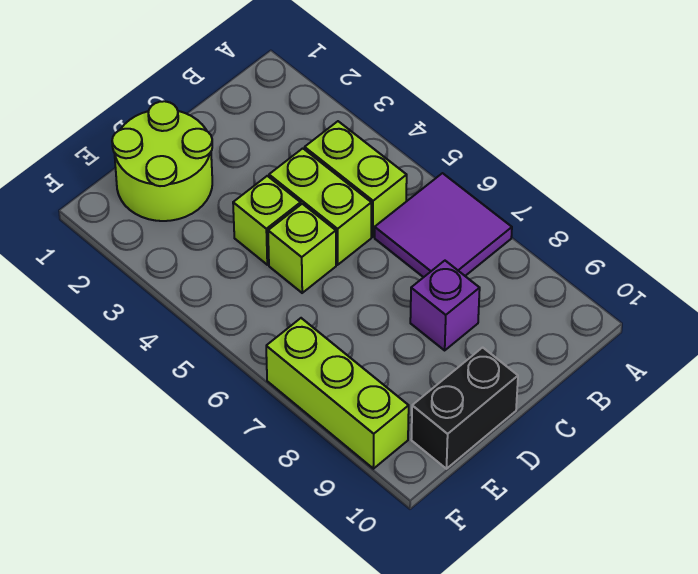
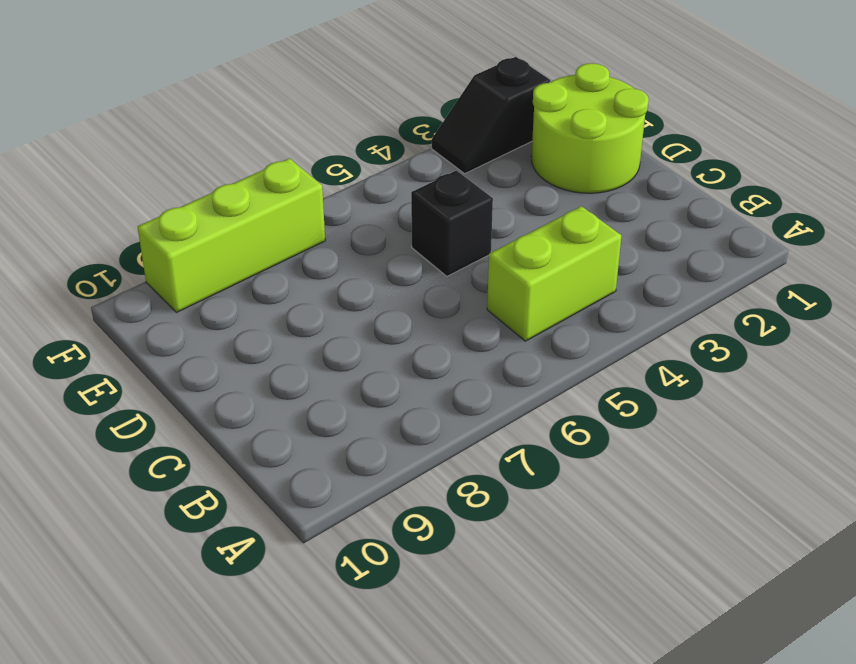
black 1x1 brick [411,171,493,276] -> lime 1x1 brick [268,204,336,293]
black 1x2 slope [432,57,550,174] -> none
none -> purple 2x2 tile [375,173,512,277]
none -> lime 1x2 brick [269,148,371,265]

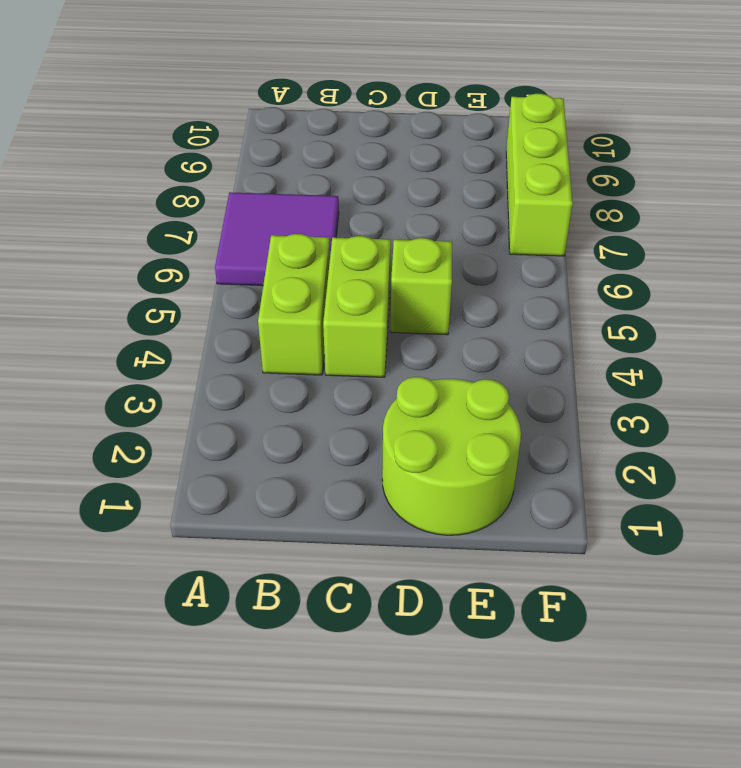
none -> purple 1x1 brick [410,261,480,350]
none -> lime 1x1 brick [233,176,301,265]

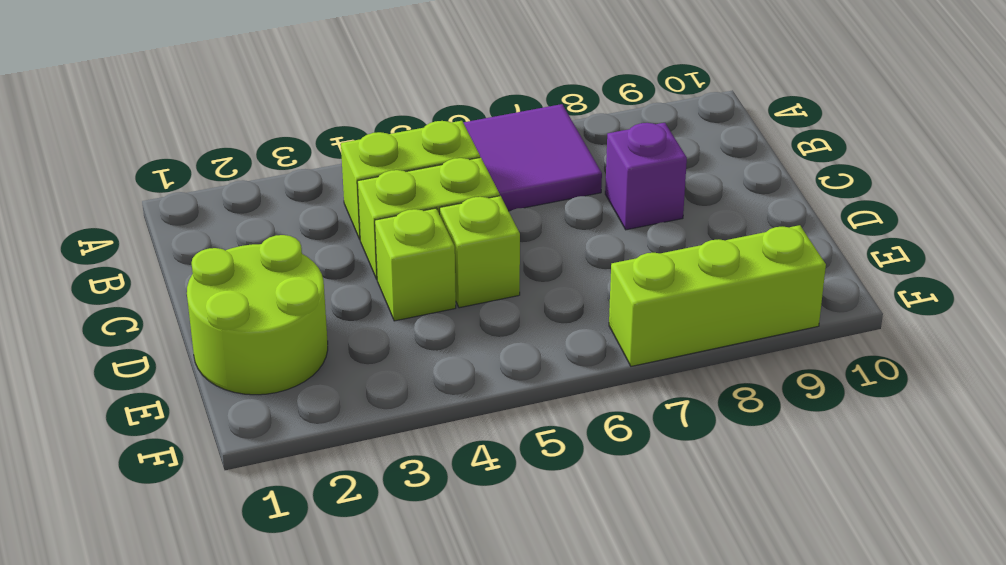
none -> black 1x2 brick [411,347,518,469]

